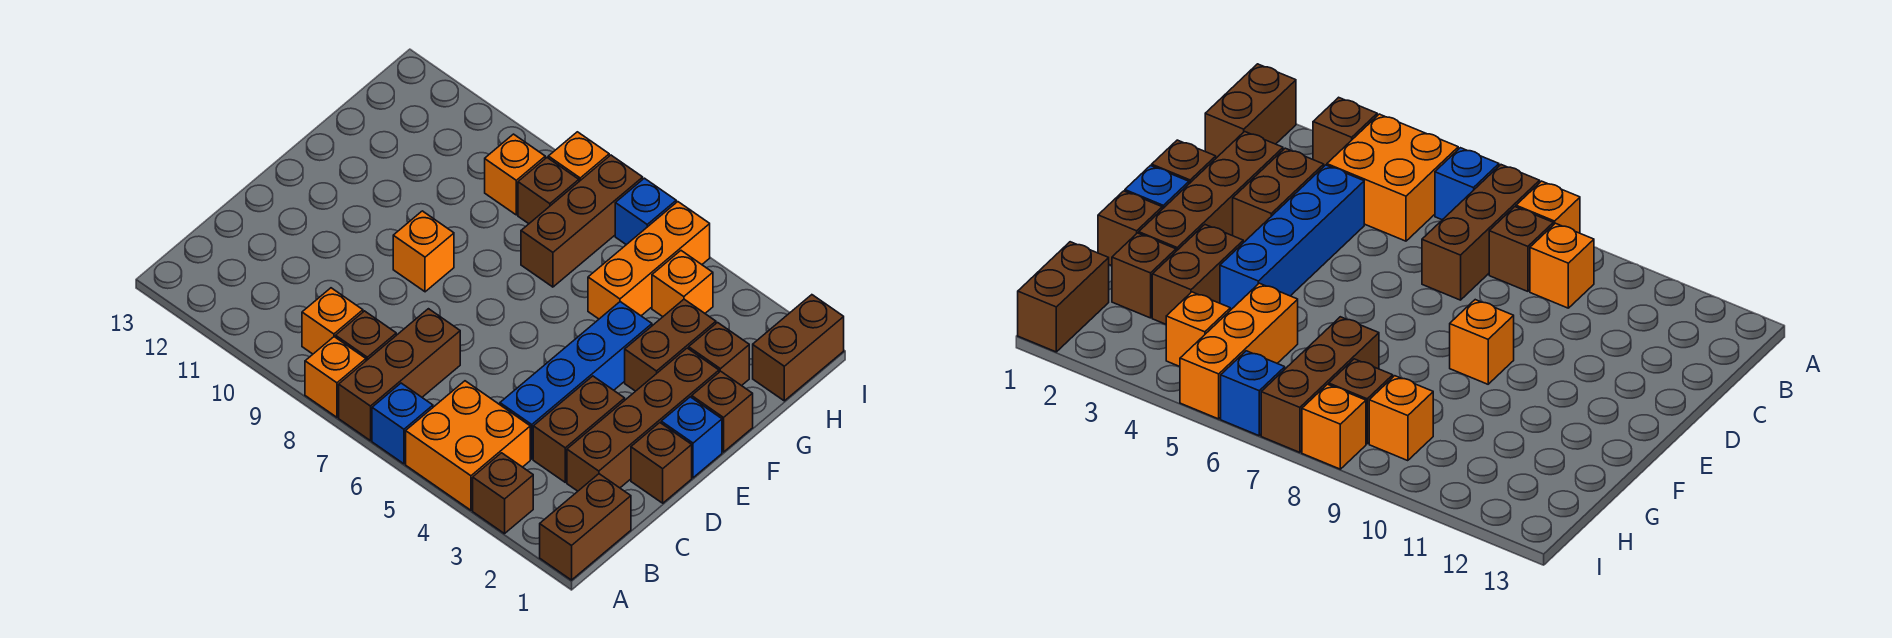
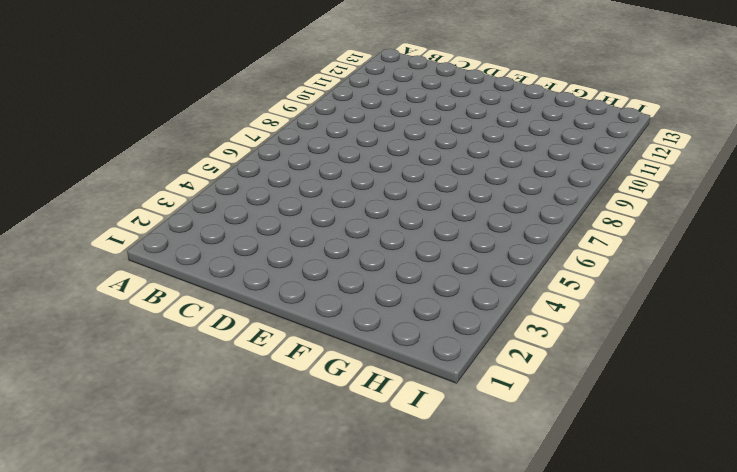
none -> brown 1x2 brick [540,474,631,580]
none -> brown 1x1 brick [473,453,533,534]
none -> orange 2x2 brick [406,381,530,510]

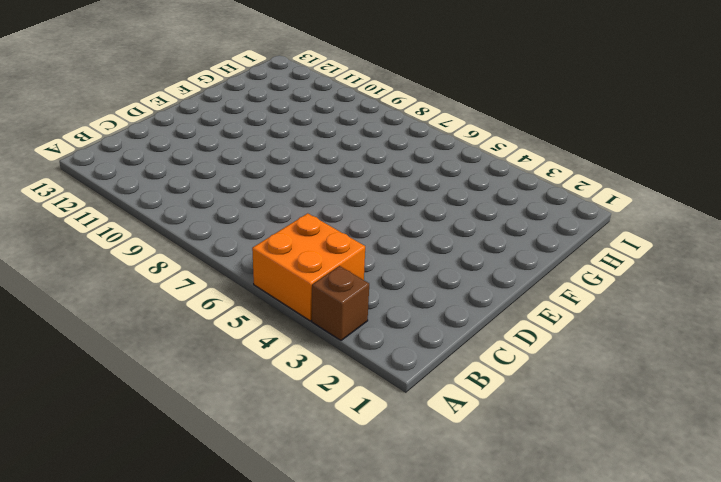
none -> brown 1x2 brick [540,474,631,580]
none -> blue 1x1 brick [372,383,433,464]
none -> brown 1x3 brick [339,309,460,441]

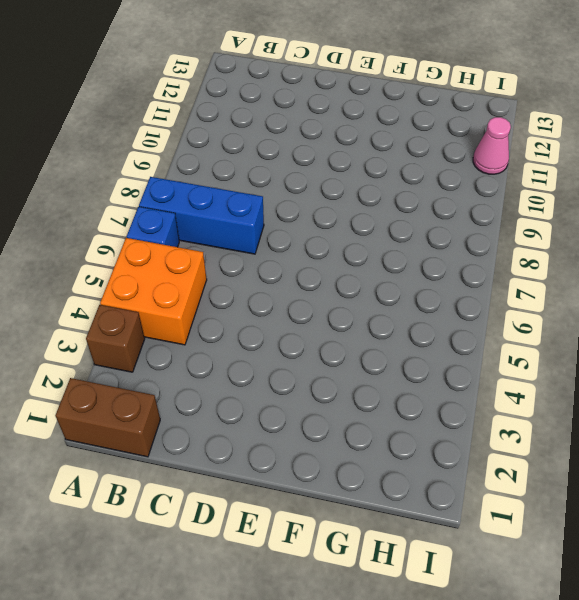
blue 1x3 brick [139,177,264,254] -> brown 1x3 brick [339,309,460,441]
pink 1x1 cone [473,117,511,174] -> none
none -> orange 1x1 brick [305,337,366,417]
none -> brown 1x1 brick [336,311,396,361]
none -> orange 1x1 brick [302,288,363,354]

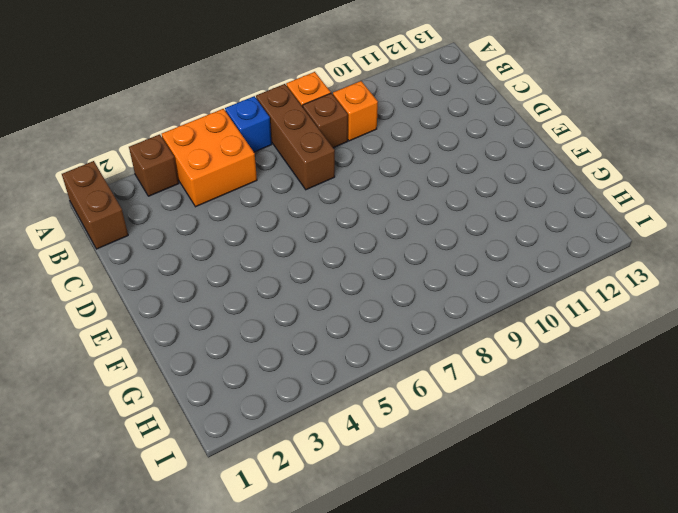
none -> brown 1x4 brick [567,348,719,491]
none -> brown 1x2 brick [533,376,625,482]
none -> blue 1x4 brick [500,302,652,459]

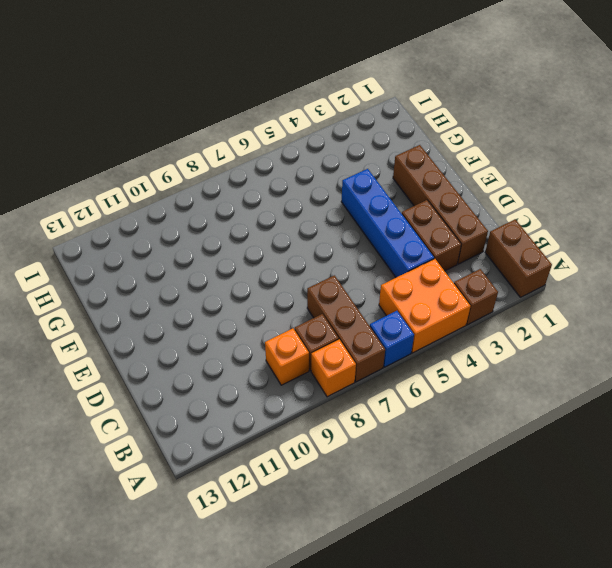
none -> brown 1x1 brick [631,423,692,503]
none -> blue 1x1 brick [661,397,722,478]
none -> orange 1x1 brick [393,211,454,292]

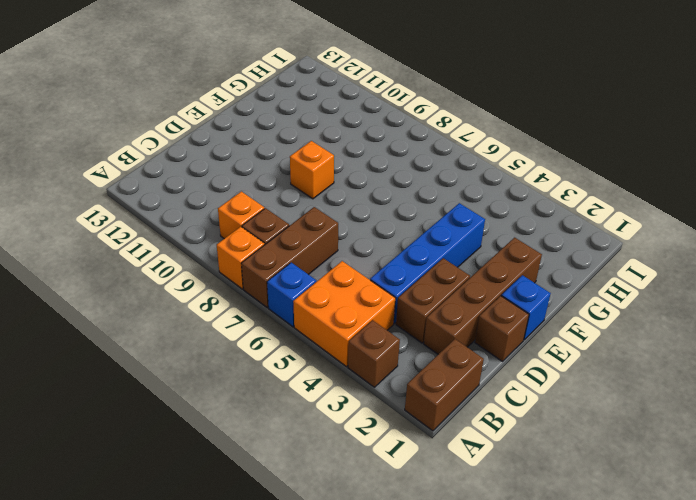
none -> brown 1x1 brick [692,371,753,452]
none -> brown 1x2 brick [625,299,716,391]
none -> brown 1x1 brick [689,323,749,386]

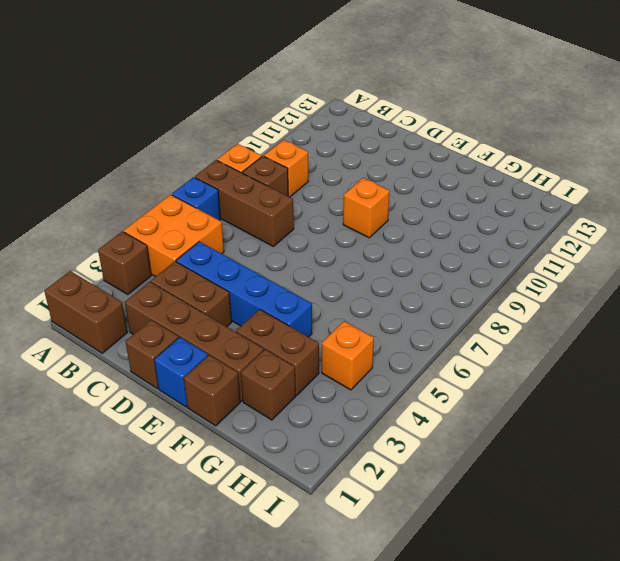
none -> orange 1x3 brick [588,202,710,319]
none -> brown 1x3 brick [521,155,643,287]
none -> brown 1x2 brick [753,295,844,401]

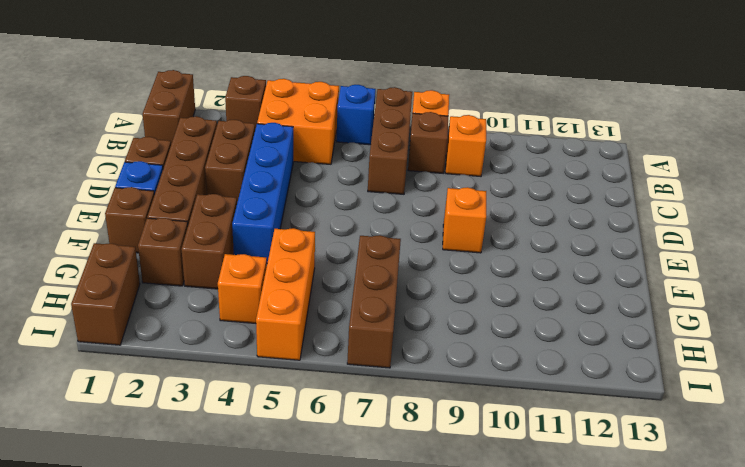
none -> brown 1x1 brick [518,158,579,224]
none -> orange 1x1 brick [485,134,545,215]
none -> blue 1x1 brick [615,178,676,245]

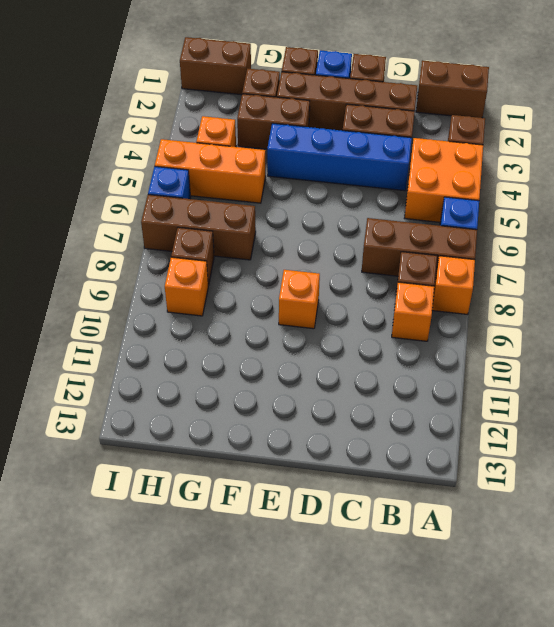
none -> orange 1x1 brick [548,132,609,181]

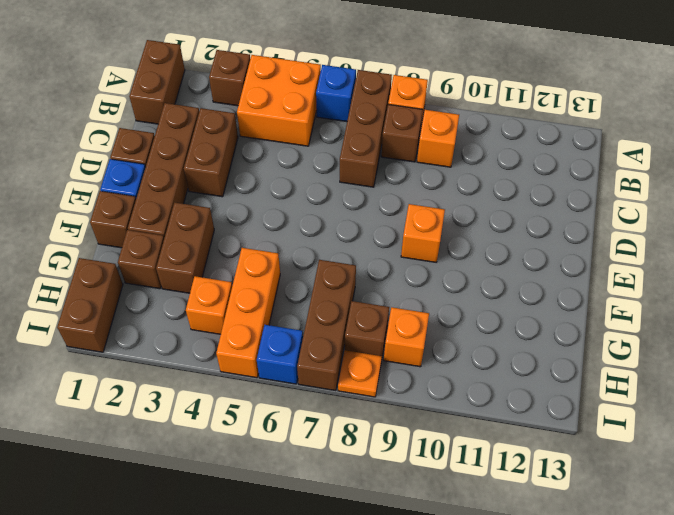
orange 1x1 plate [338,350,382,397] -> orange 1x1 brick [548,132,609,181]
none -> blue 1x4 brick [500,302,652,459]

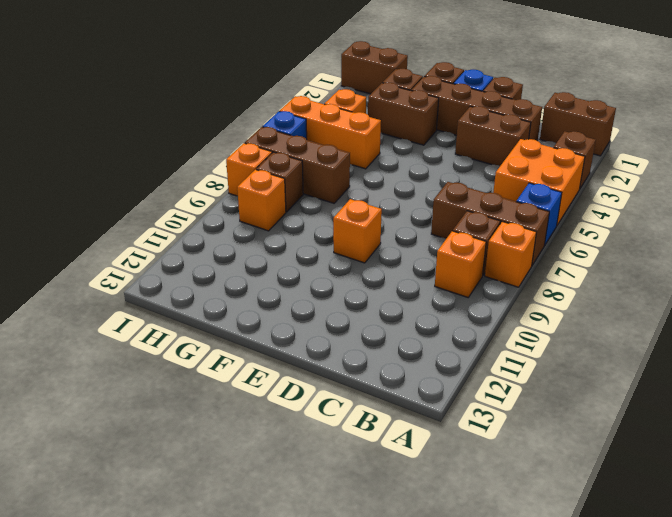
none -> blue 1x4 brick [500,302,652,459]

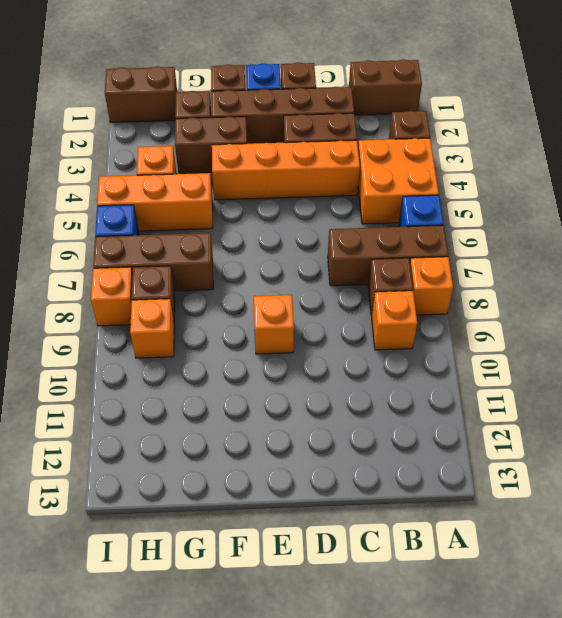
orange 1x4 brick [212,140,360,200] -> blue 1x4 brick [500,302,652,459]

